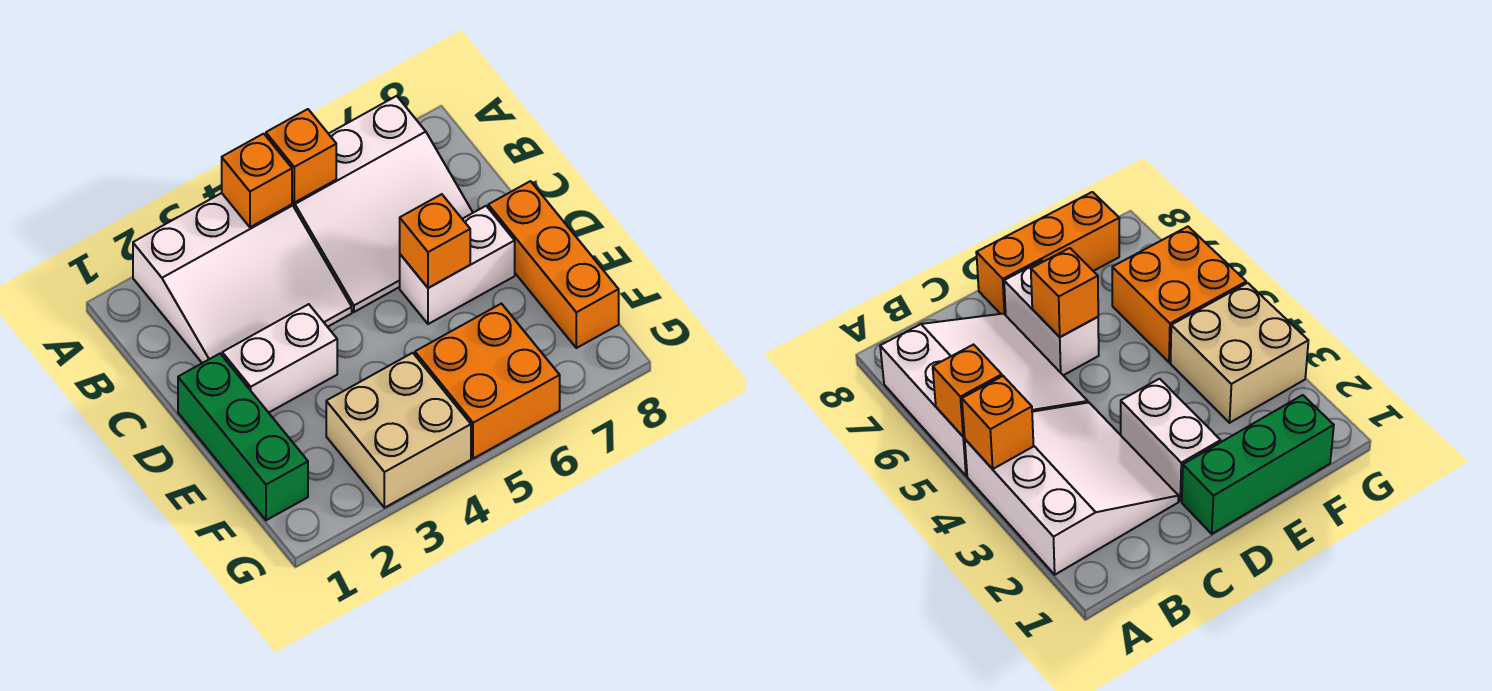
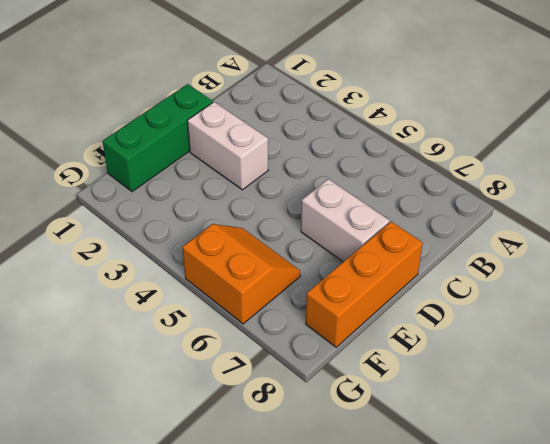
orange 2x2 slope [182,224,300,324] -> orange 2x2 brick [415,304,560,459]
none -> white 3x3 slope [133,193,352,363]
none -> white 3x3 slope [292,96,473,312]

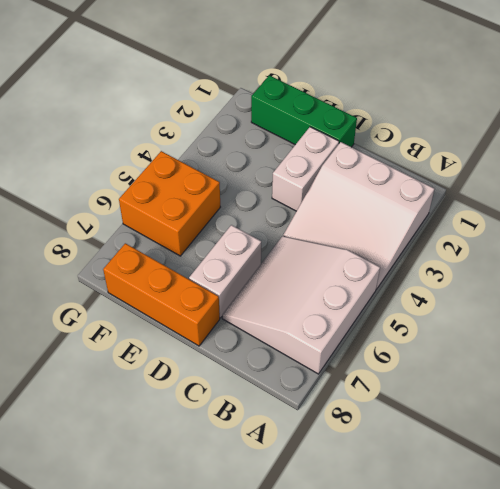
white 3x3 slope [283,142,434,289] -> white 3x3 slope turned to [133,193,352,363]
none -> tan 2x2 brick [326,353,471,508]
none -> orange 1x1 brick [222,134,292,227]

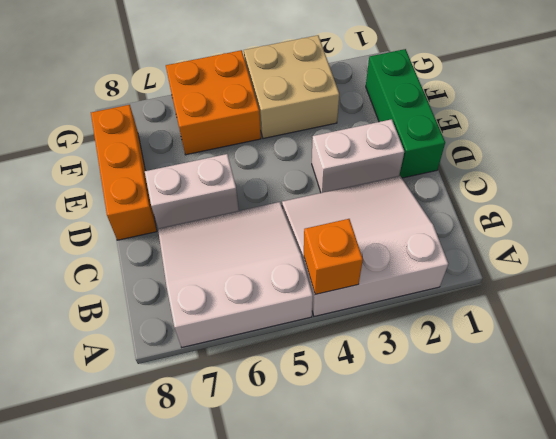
none -> orange 1x1 brick [266,109,336,203]
none -> orange 1x1 brick [400,194,470,288]

